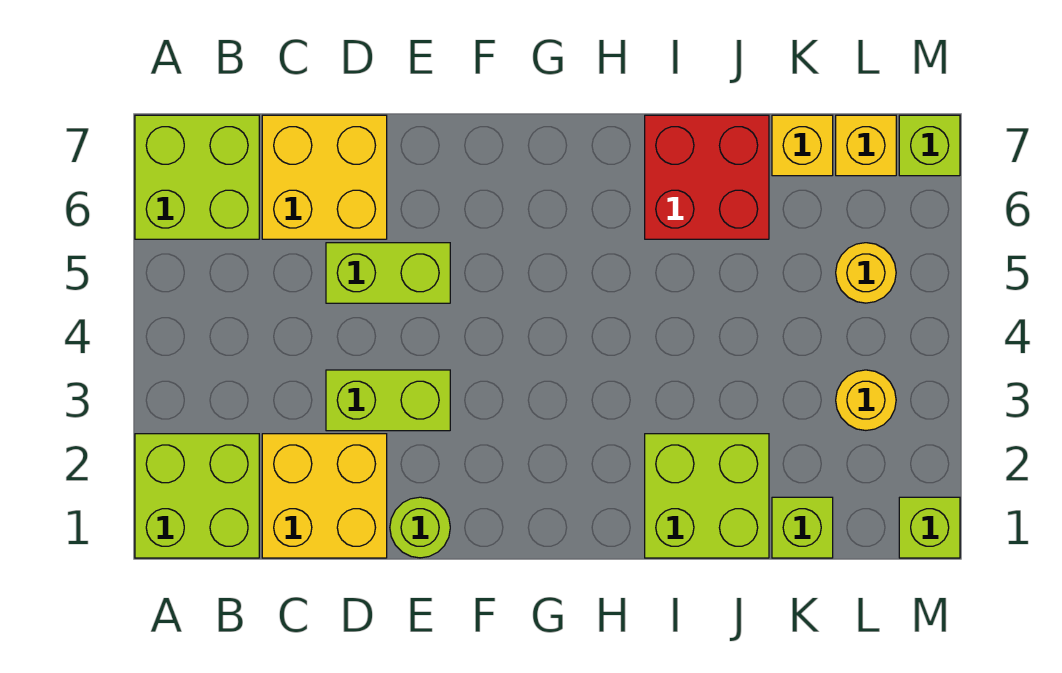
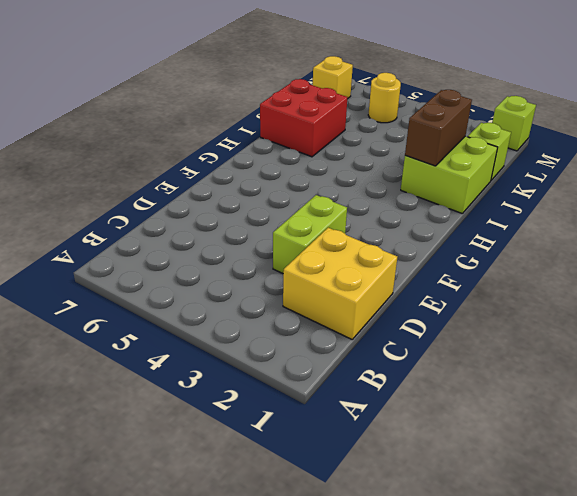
brown 1x2 brick [405,90,472,166] -> none
none -> lime 2x2 brick [135,434,259,558]
none -> lime 2x2 brick [135,115,259,239]
none -> yellow 2x2 brick [262,115,387,239]

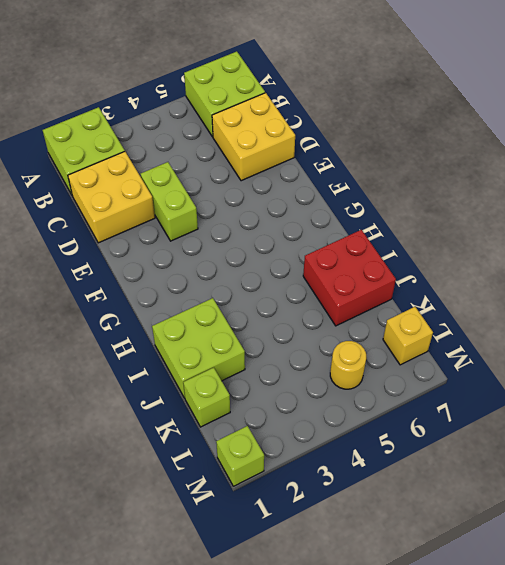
none -> lime 1x2 brick [326,243,450,303]
none -> lime 1x1 round brick [390,497,450,558]
none -> yellow 1x1 brick [772,115,833,176]

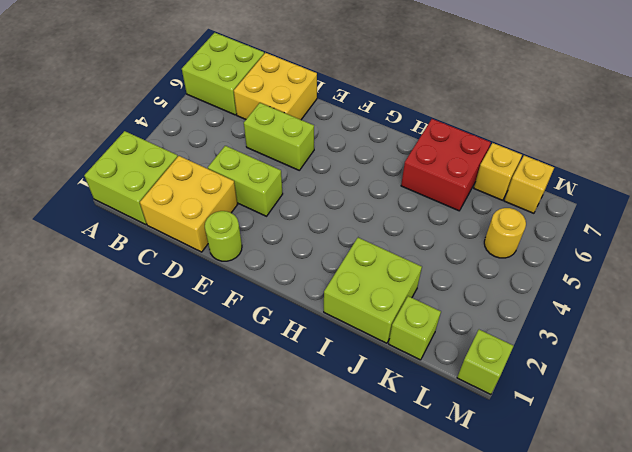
none -> yellow 1x1 round brick [836,370,896,430]
none -> lime 1x1 brick [899,115,960,176]

